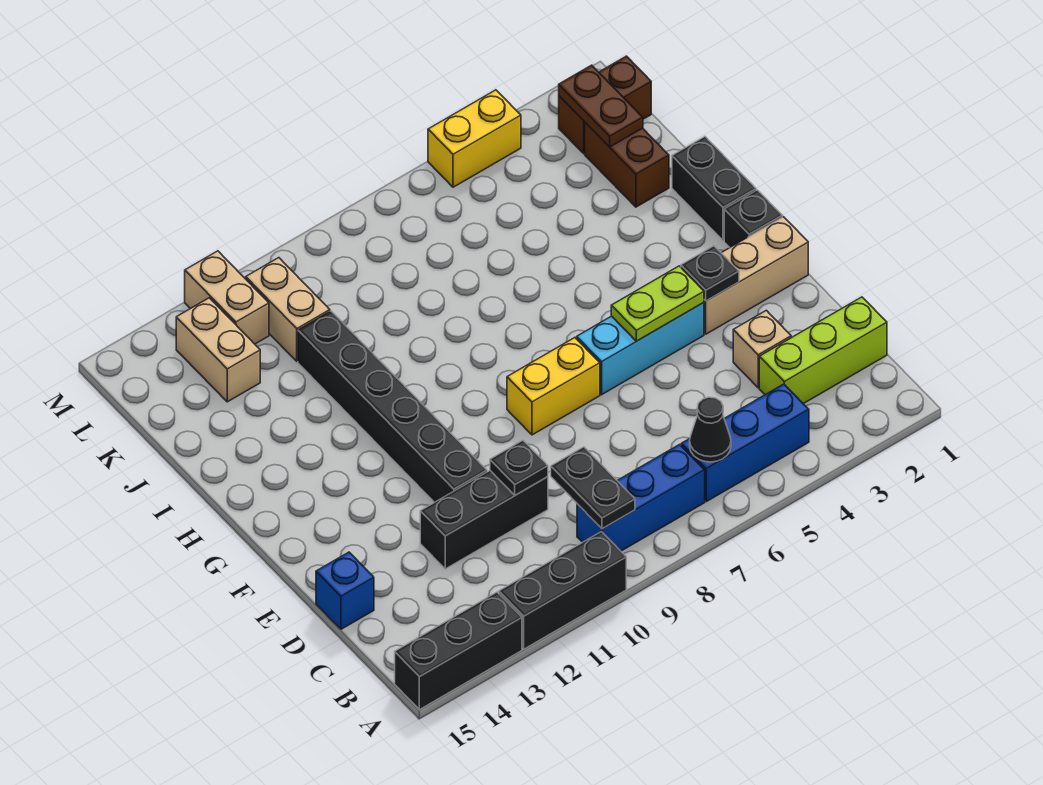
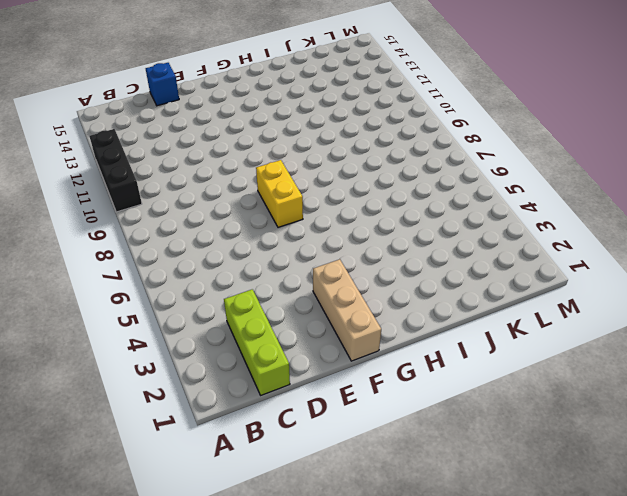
none -> black 1x3 brick [395,592,522,710]
none -> blue 1x3 brick [681,384,809,502]
none -> blue 1x3 brick [577,445,705,551]

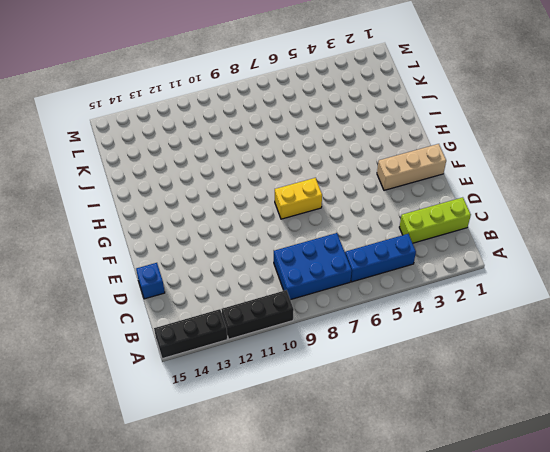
blue 2x3 brick [274,233,352,300] -> blue 1x3 brick [577,445,705,551]
none -> tan 1x1 brick [733,310,791,388]
none -> black 1x3 brick [420,471,548,569]
none -> black 1x6 brick [298,311,487,502]

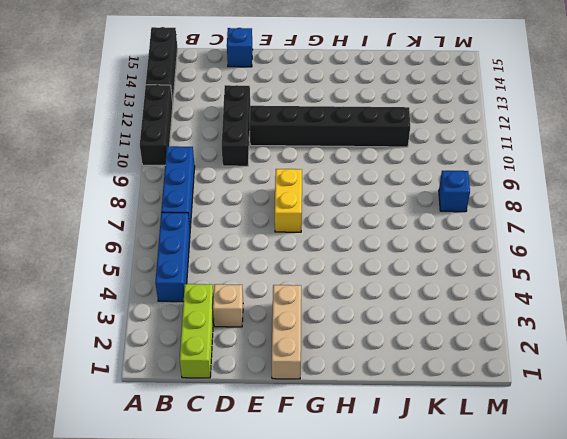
blue 1x1 brick [439,171,470,212] -> none
none -> cyan 1x3 brick [577,303,704,395]
none -> black 1x1 brick [724,190,782,247]
none -> black 1x2 brick [672,137,756,240]

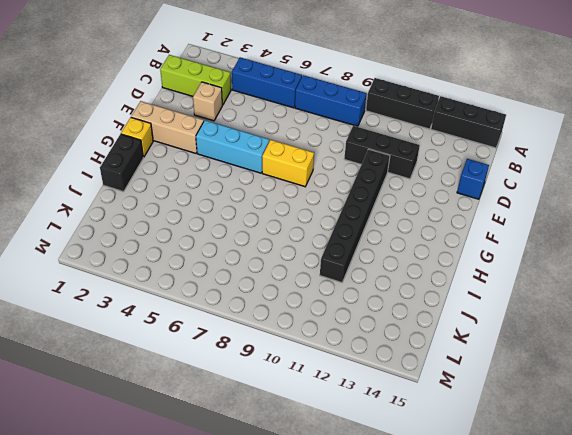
yellow 1x1 brick [121,118,153,157] -> black 1x1 brick [724,190,782,247]
none -> brown 1x2 brick [585,122,669,207]
none -> tan 1x2 brick [246,258,330,361]
none -> tan 1x2 brick [176,298,260,402]

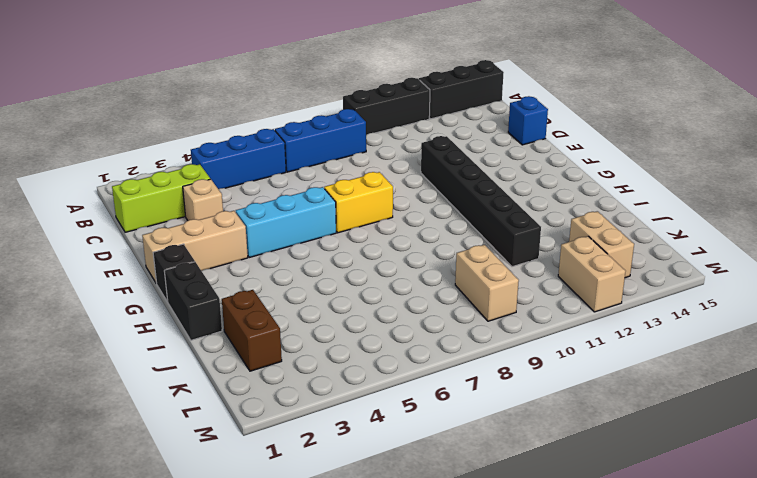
tan 1x2 brick [455,245,519,321] -> tan 1x2 brick moved to [246,258,330,361]
none -> black 1x3 brick [420,471,548,569]
none -> brown 1x2 brick [559,56,651,153]
none -> yellow 1x2 brick [428,90,521,187]

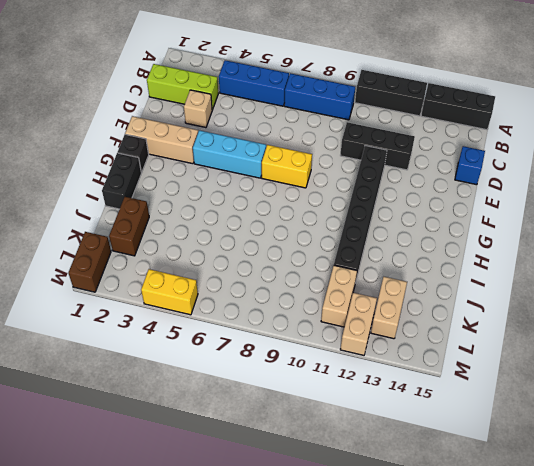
brown 1x2 brick [68,232,111,292] -> brown 1x2 brick turned to [559,56,651,153]
none -> black 1x1 cone [690,397,731,462]
none -> black 1x2 plate [551,447,635,529]
none -> black 1x1 plate [490,440,548,495]

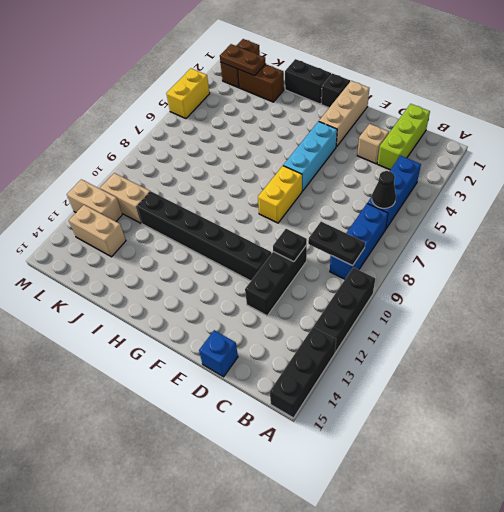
none -> black 1x1 plate [681,246,739,301]
none -> lime 1x2 plate [611,266,704,341]

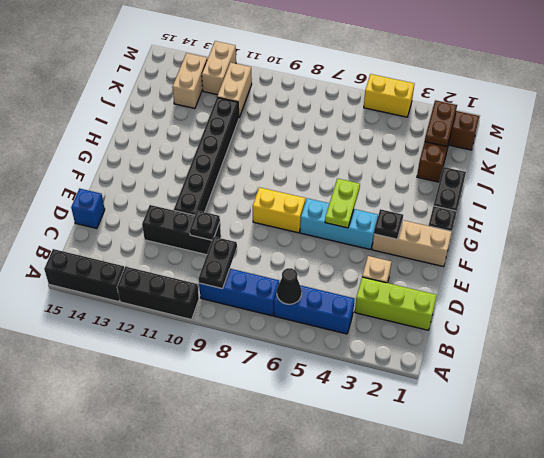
lime 1x2 plate [325,178,360,228] -> lime 1x2 plate turned to [611,266,704,341]

